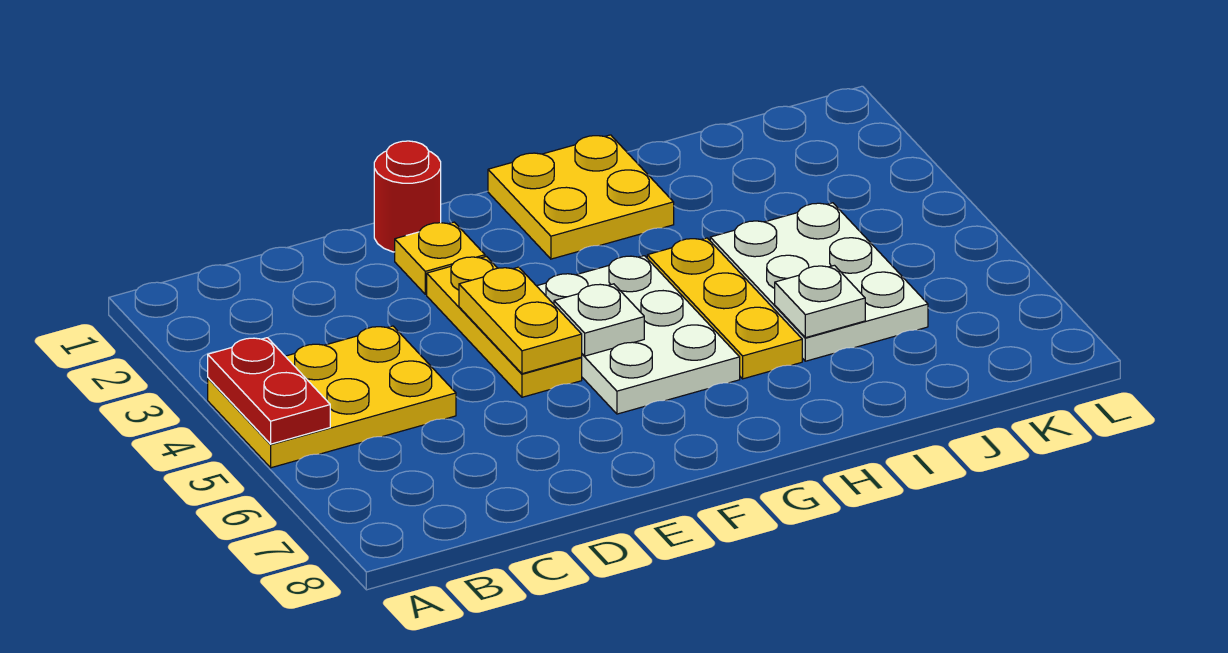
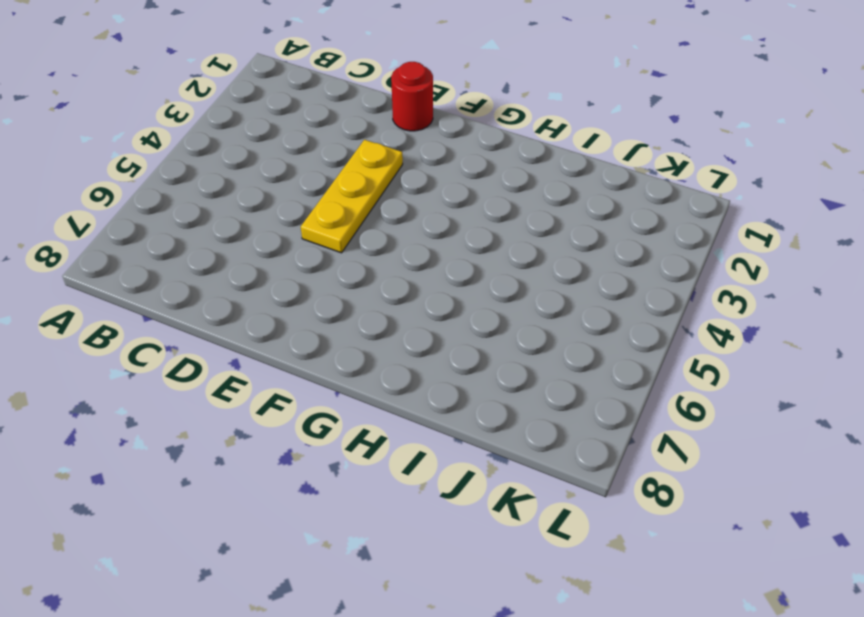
none -> yellow 2x3 plate [208,326,456,468]
none -> yellow 1x1 plate [395,222,485,294]
none -> white 2x3 plate [537,256,740,414]

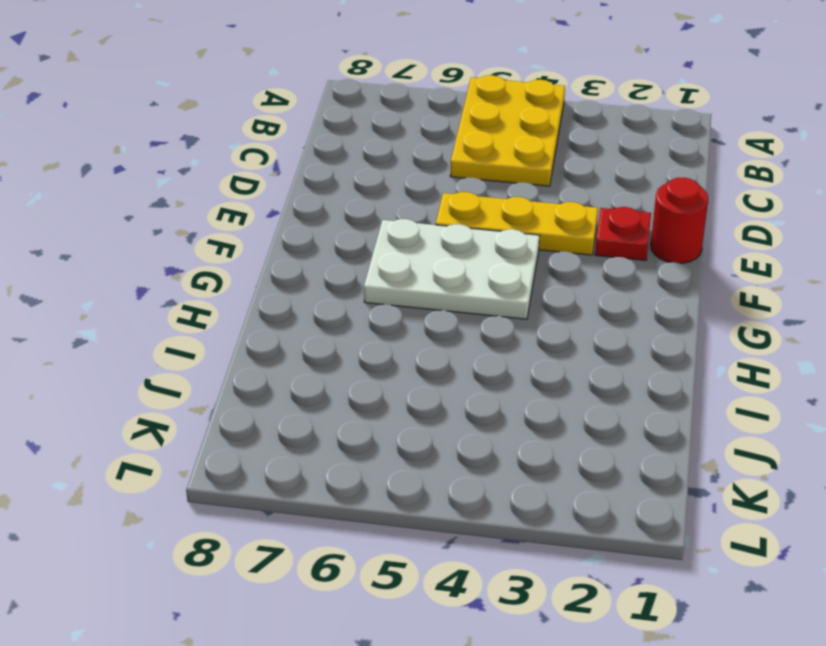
red 1x1 plate [595,207,651,260] -> yellow 1x1 plate [395,222,485,294]
none -> yellow 2x2 plate [488,135,674,259]
none -> yellow 1x3 plate [647,238,802,379]
none -> white 2x3 plate [710,203,928,361]

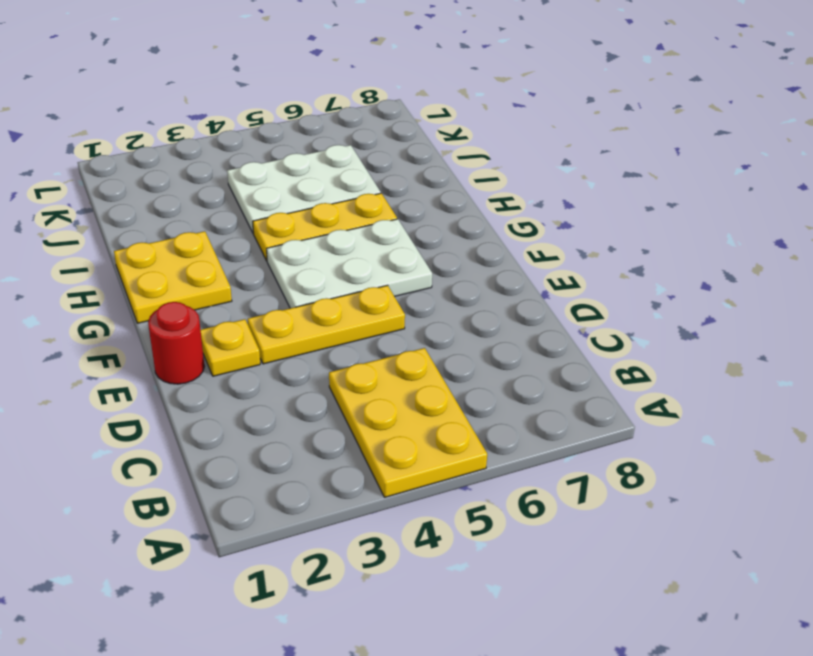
none -> red 1x2 plate [208,338,330,444]
none -> yellow 1x2 plate [459,267,582,374]
none -> white 1x1 plate [554,284,644,356]

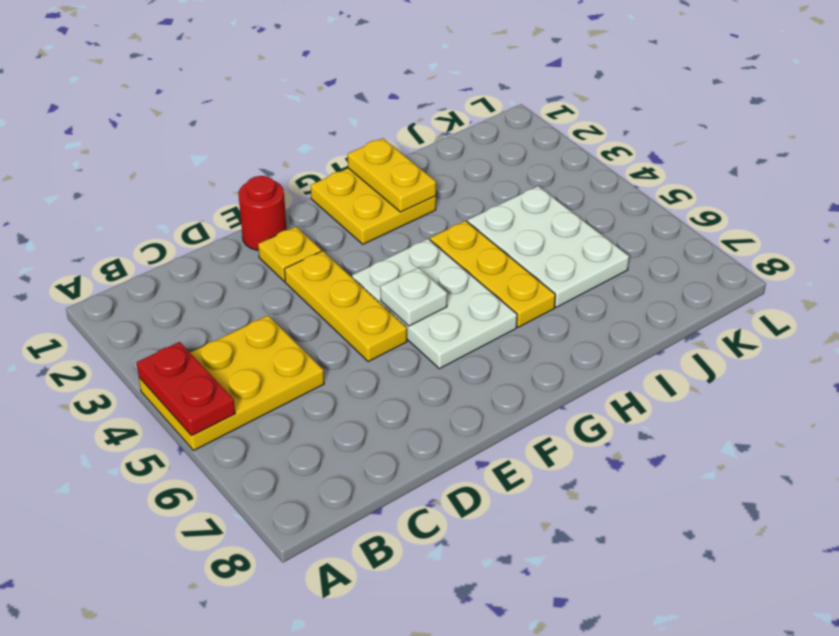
yellow 1x2 plate [348,138,436,212] -> yellow 1x2 plate moved to [459,267,582,374]
none -> white 1x1 plate [775,265,865,338]

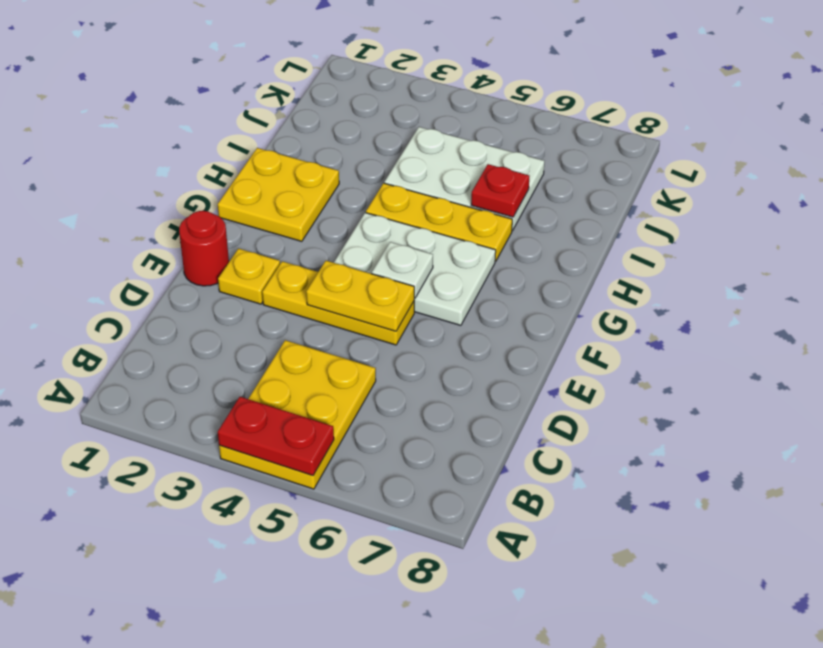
red 1x1 plate [471,164,529,217] -> white 1x1 plate [775,265,865,338]

